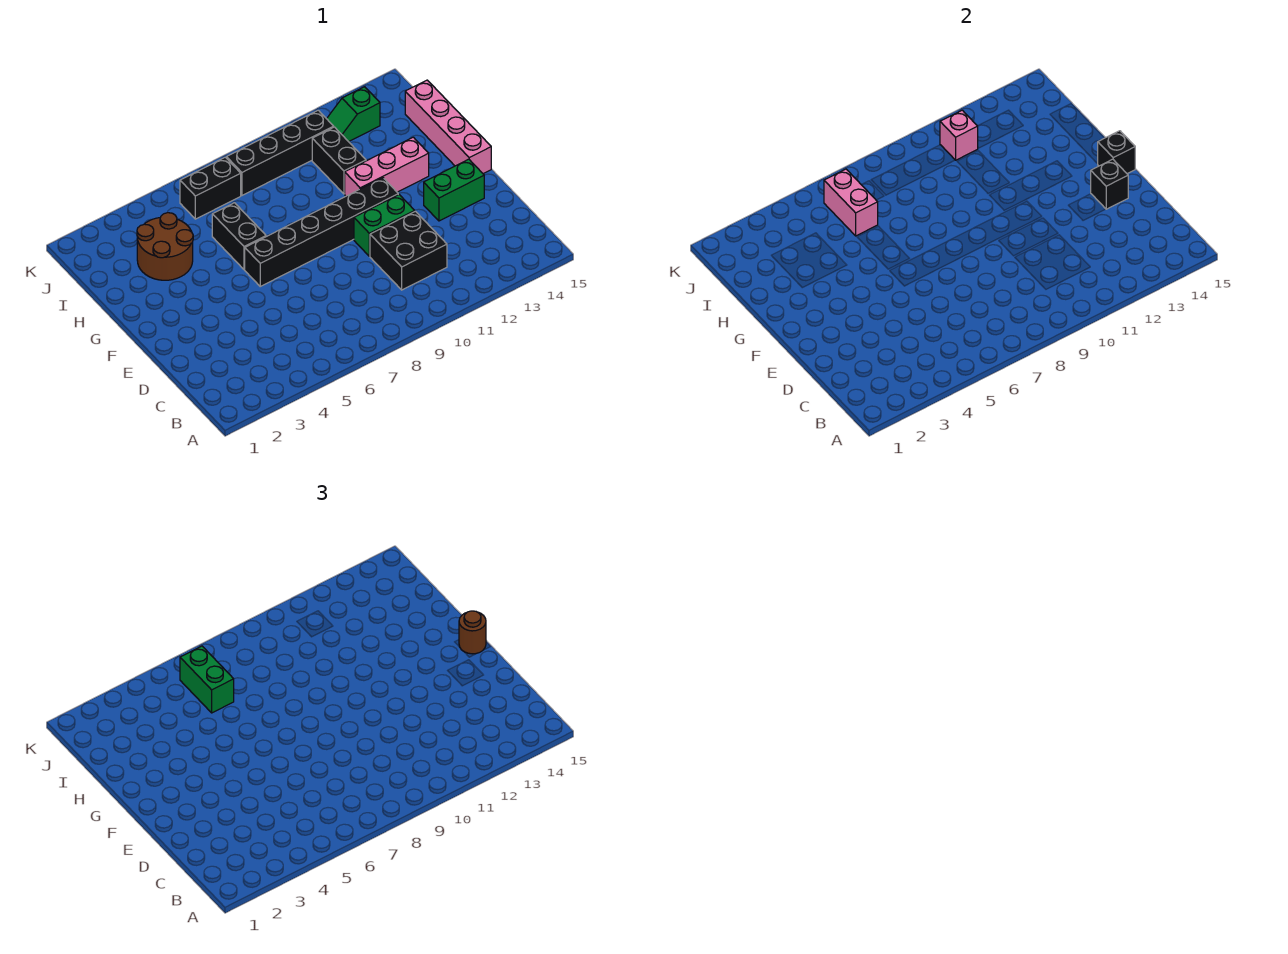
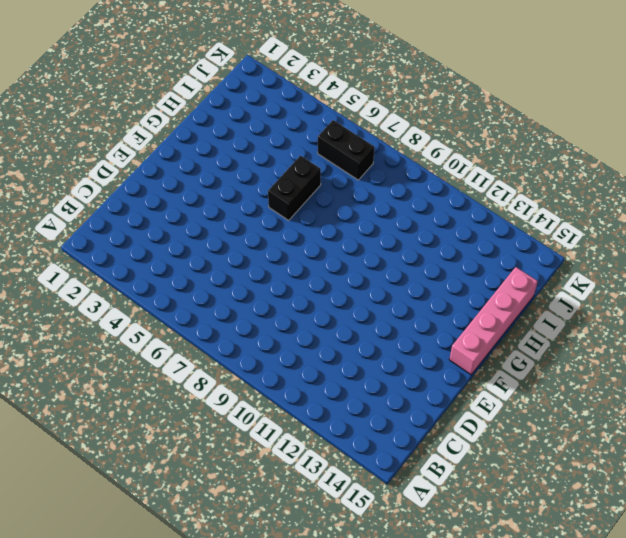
none -> black 2x2 brick [370,211,447,290]
none -> green 1x2 brick [354,195,415,256]
none -> green 1x2 brick [424,159,484,221]

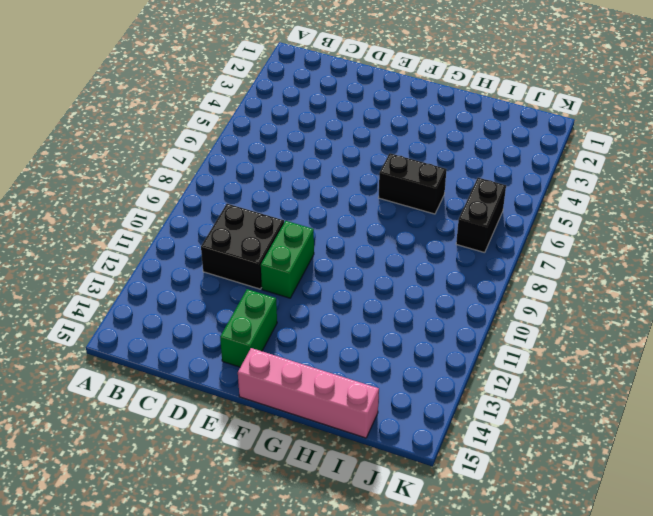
none -> black 1x6 brick [245,178,398,286]
none -> pink 1x3 brick [345,137,429,196]
none -> brown 2x2 round brick [137,213,193,280]

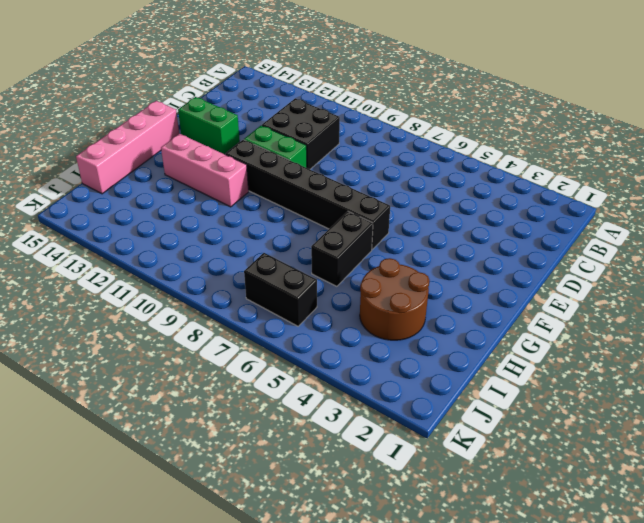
none -> black 1x2 brick [312,127,366,194]
none -> black 1x4 brick [226,110,334,195]
none -> green 1x2 slope [327,87,380,142]

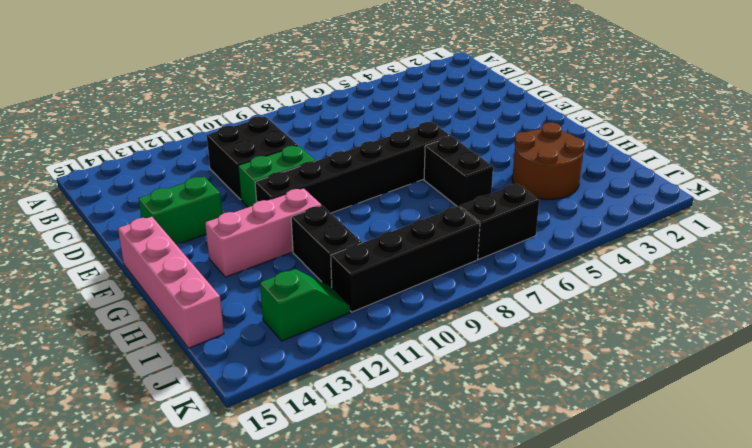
none -> black 1x1 brick [1091,159,1128,209]
none -> black 1x1 brick [1098,131,1135,174]
none -> pink 1x2 brick [824,169,878,236]

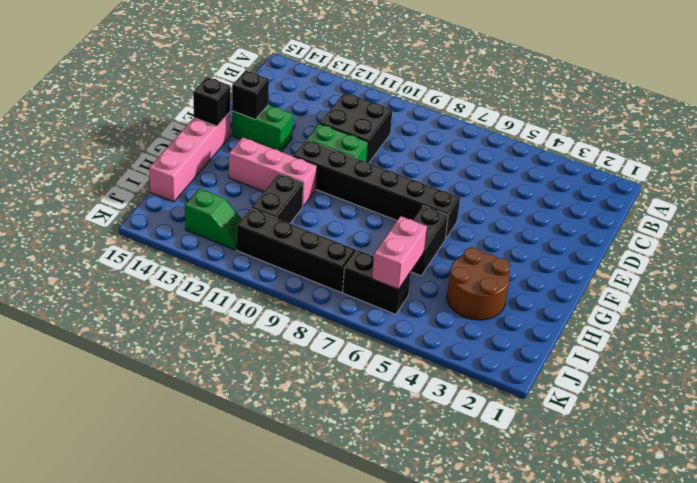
none -> pink 1x1 brick [940,110,978,160]
none -> brown 1x1 round brick [459,611,486,654]
none -> green 1x2 brick [180,646,234,713]

